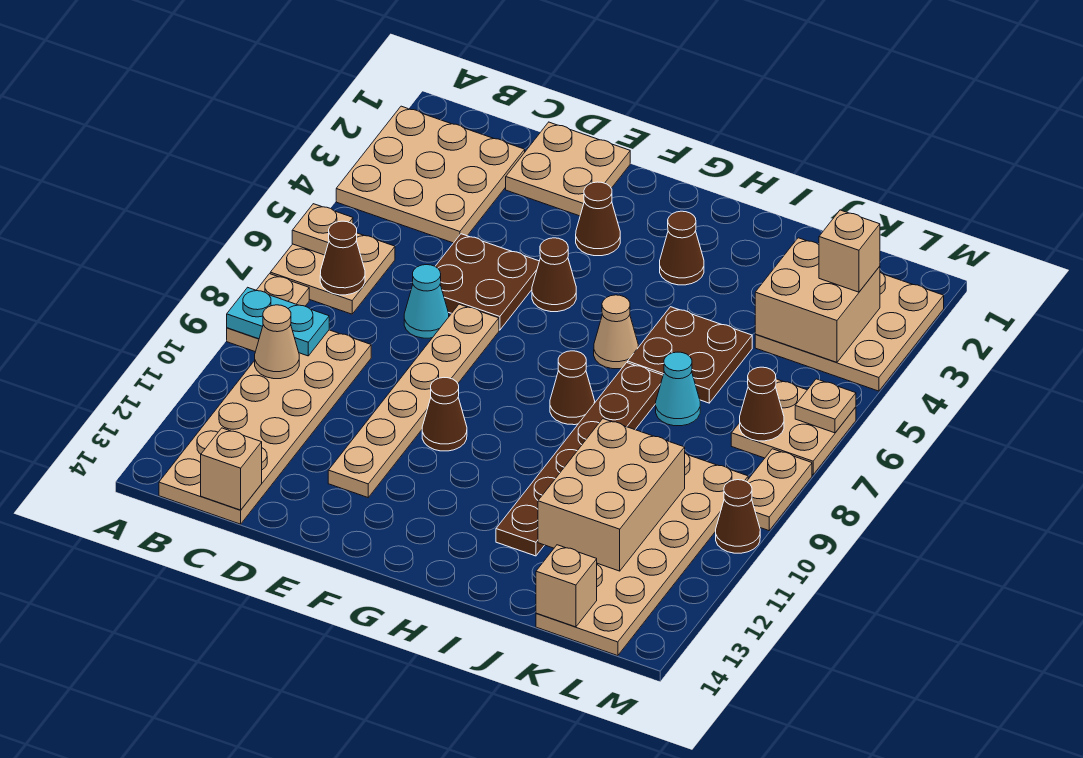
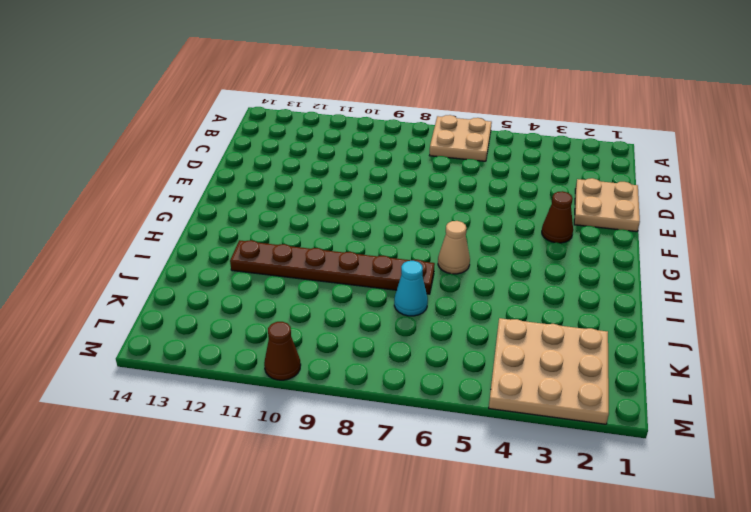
none -> tan 3x3 plate [336,106,525,243]
none -> tan 1x2 plate [227,274,309,352]
none -> tan 2x6 plate [159,330,371,524]
none -> brown 2x2 plate [435,234,539,330]

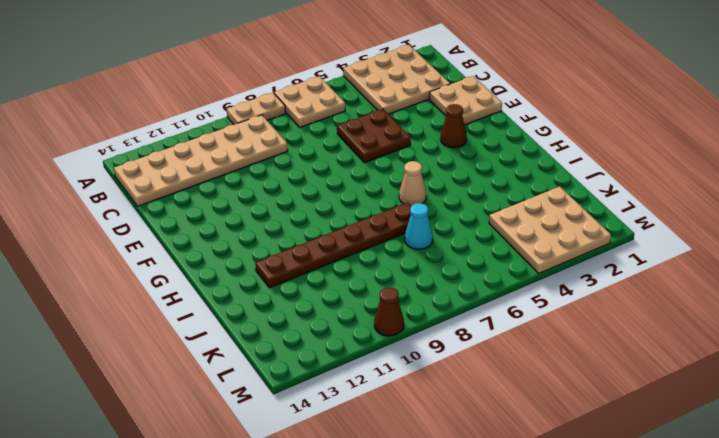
none -> cyan 1x1 cone [404,265,449,338]
none -> tan 1x6 plate [328,304,499,497]
none -> brown 1x1 cone [532,238,576,312]
none -> brown 1x1 cone [422,378,467,451]

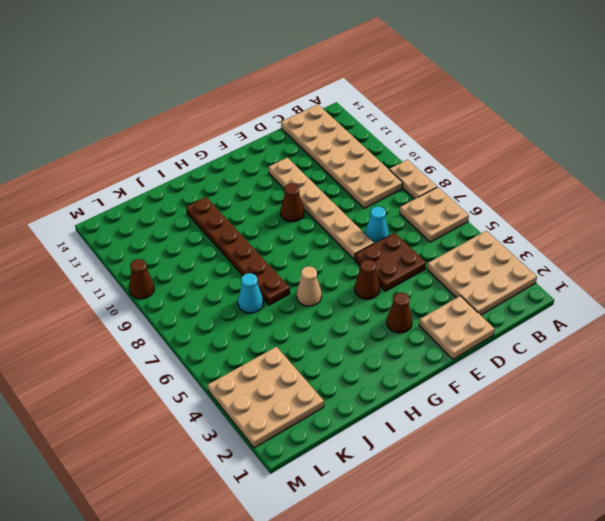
none -> brown 1x1 cone [660,211,704,285]
none -> brown 1x1 cone [550,351,595,425]
none -> brown 2x2 plate [628,307,752,403]
none -> tan 2x6 plate [536,453,748,656]

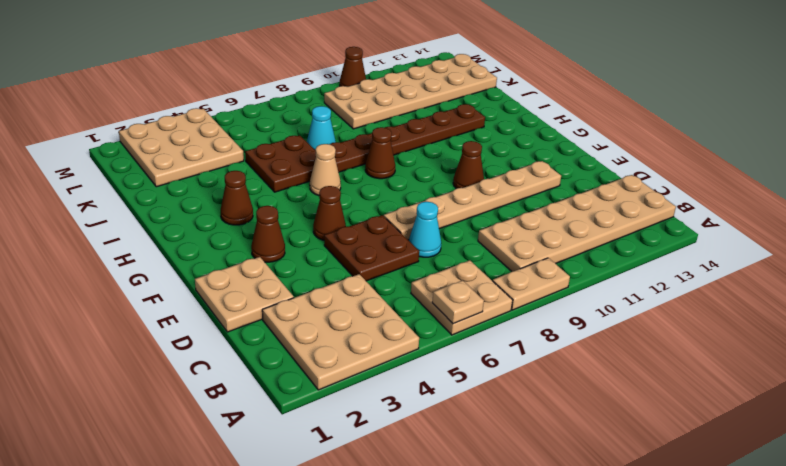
none -> tan 2x2 plate [731,379,856,475]
none -> tan 1x2 plate [747,449,812,531]
none -> cyan 1x2 plate [227,287,329,356]
none -> brown 1x1 cone [320,221,365,295]

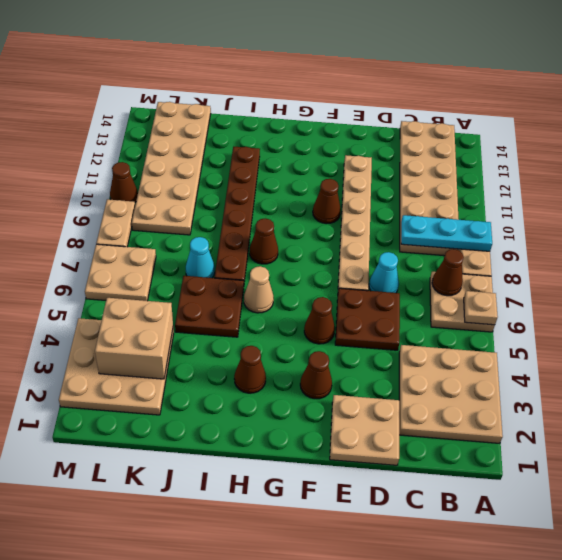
cyan 1x3 plate [401,215,492,251] -> cyan 1x2 plate [227,287,329,356]
none -> tan 1x1 cone [255,305,299,379]
none -> tan 1x1 brick [201,428,262,510]
none -> tan 2x3 brick [538,419,685,571]
none -> tan 1x1 brick [536,545,597,627]

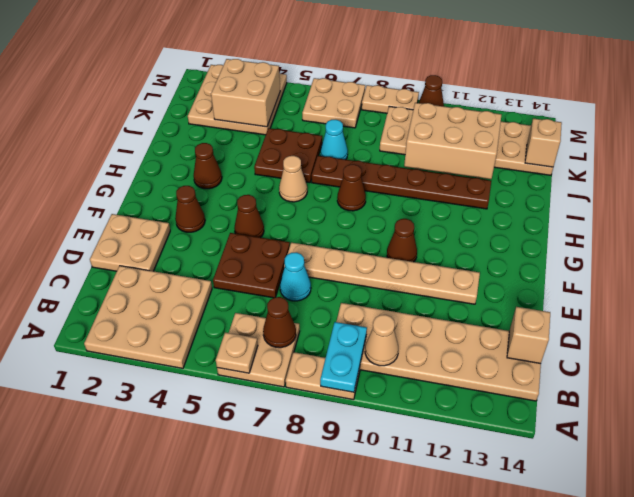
none -> brown 1x1 cone [740,367,784,441]
none -> tan 1x1 plate [795,379,856,433]
none -> tan 1x1 brick [819,210,880,292]

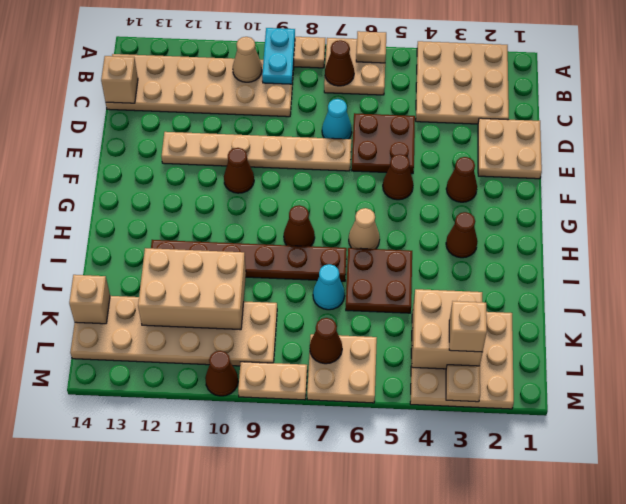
tan 1x1 plate [446,365,480,402] -> tan 1x1 plate moved to [795,379,856,433]

